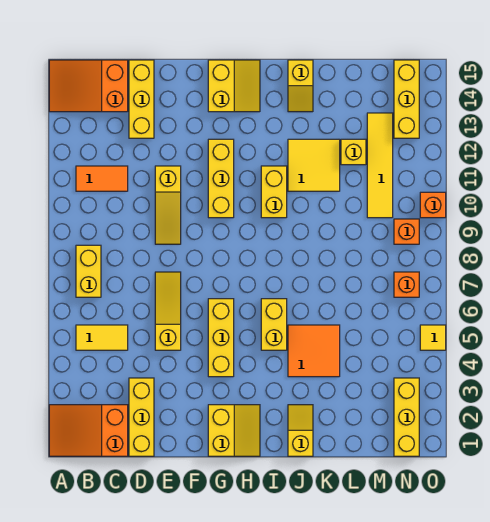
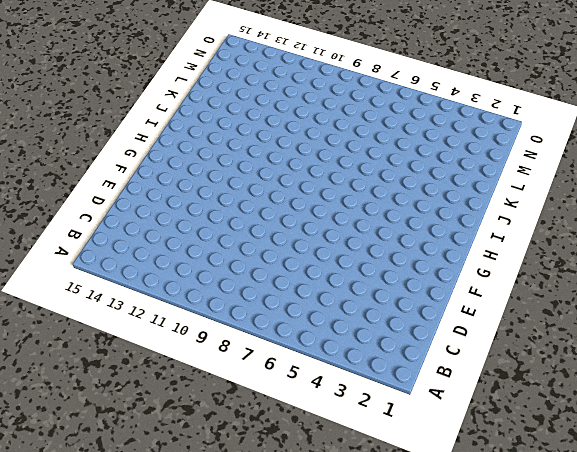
none -> orange 2x3 slope [49,405,128,456]
none -> orange 2x3 slope [49,60,128,112]
none -> yellow 1x2 tile [76,325,128,350]

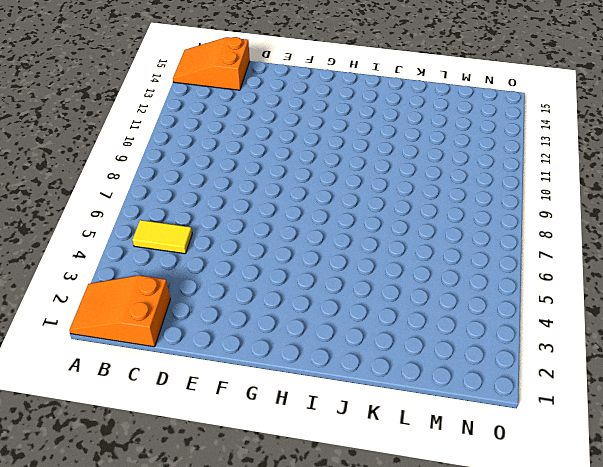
none -> yellow 1x2 brick [76,245,101,297]
none -> orange 1x2 tile [76,166,128,191]
none -> yellow 1x3 brick [129,378,154,456]

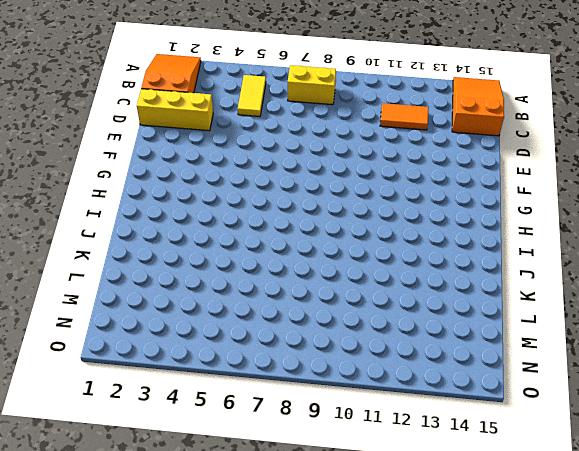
orange 1x2 tile [380,103,429,130] -> orange 1x2 tile turned to [76,166,128,191]
none -> yellow 1x3 brick [129,60,154,138]
none -> yellow 1x3 slope [155,272,181,350]
none -> yellow 1x3 slope [155,166,181,244]

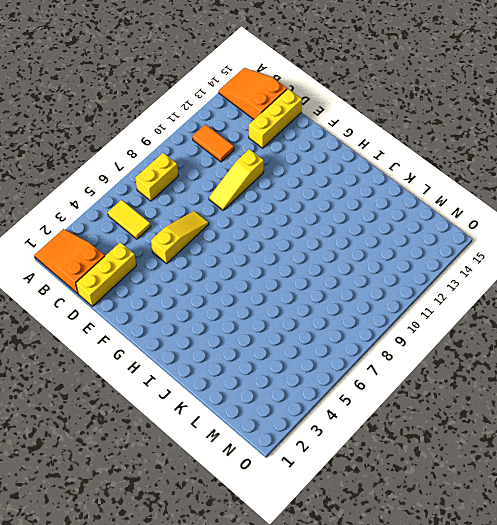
none -> yellow 2x2 slope [208,405,260,456]
none -> yellow 1x3 brick [208,299,234,377]
none -> yellow 1x3 brick [208,139,234,218]

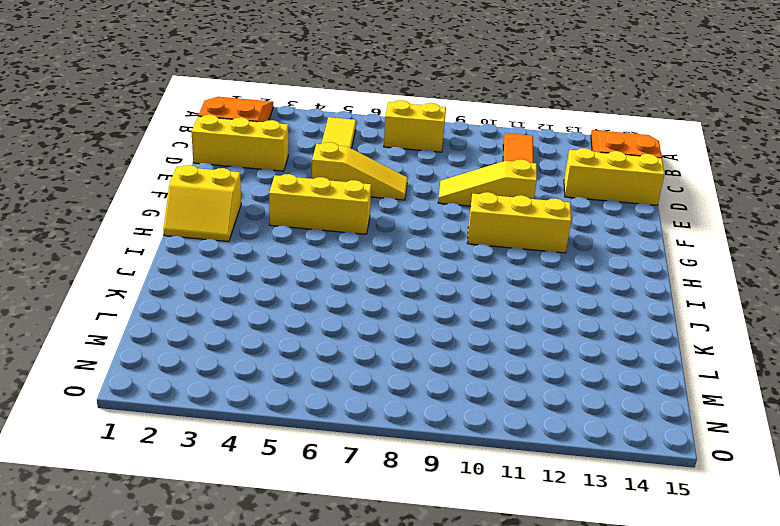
none -> yellow 2x2 slope [208,60,260,112]
none -> yellow 1x2 brick [261,299,287,350]
none -> yellow 1x2 brick [261,166,287,218]

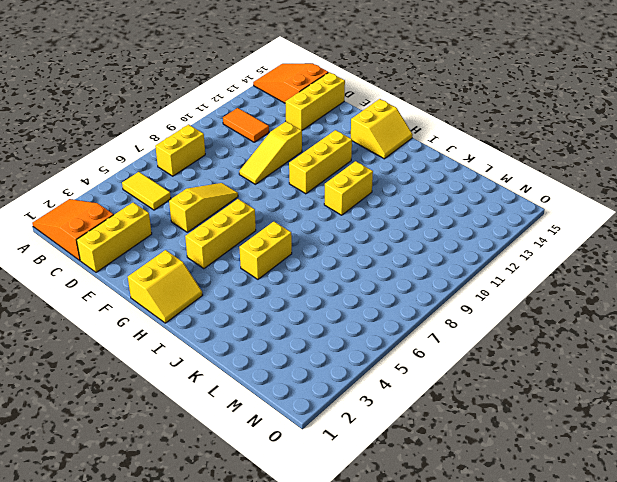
none -> yellow 1x2 slope [288,405,313,456]
none -> orange 2x2 tile [288,325,340,377]
none -> yellow 2x2 tile [288,139,340,191]

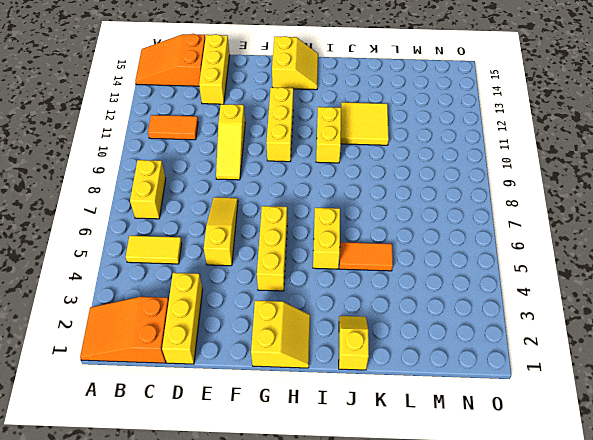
orange 1x2 tile [340,242,393,271] -> orange 2x2 tile [288,325,340,377]
none -> yellow 1x2 slope [288,60,313,112]
none -> yellow 1x1 brick [341,139,366,165]
none -> yellow 1x4 tile [367,113,393,218]

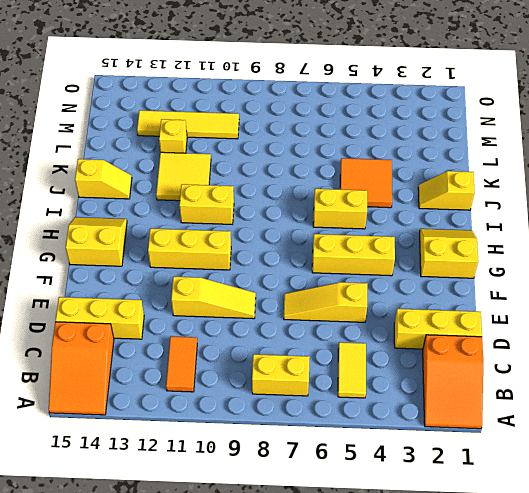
none -> yellow 1x3 brick [394,378,419,456]
none -> orange 1x1 brick [394,272,419,297]
none -> orange 1x1 brick [394,219,419,244]

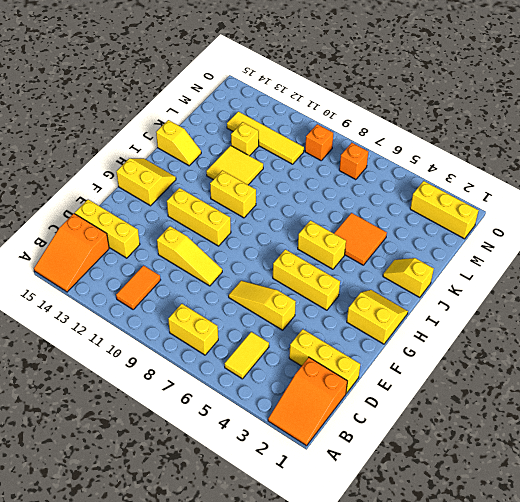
none -> yellow 1x3 brick [394,60,419,138]
none -> yellow 1x1 tile [420,325,446,350]
none -> orange 1x1 brick [420,192,446,218]

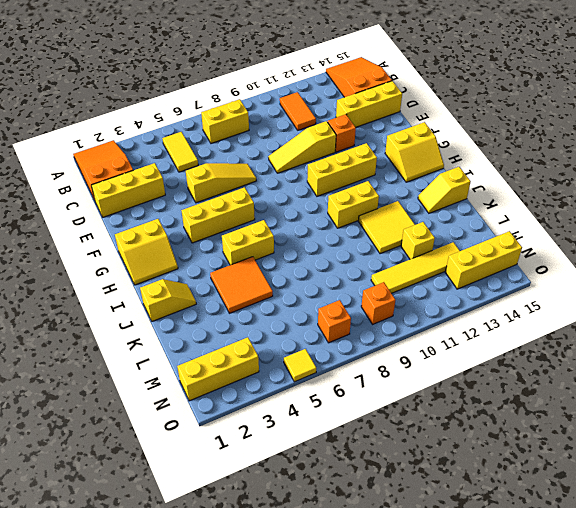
orange 1x1 brick [328,114,356,152] -> orange 1x1 brick moved to [420,192,446,218]

